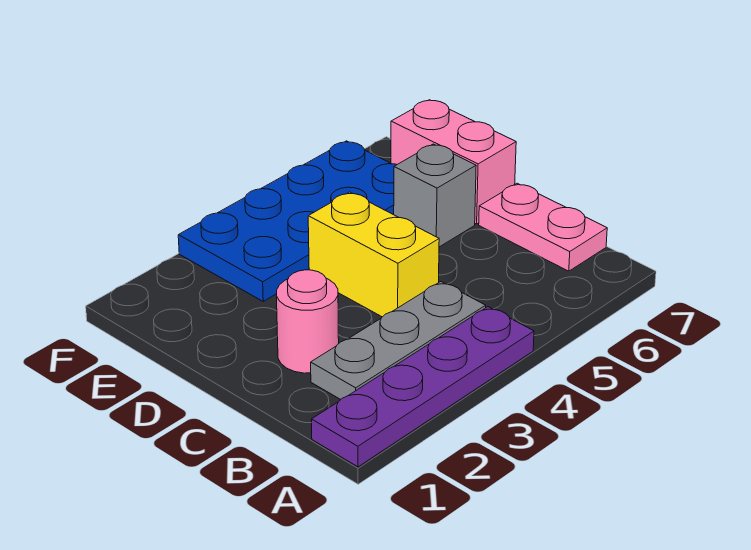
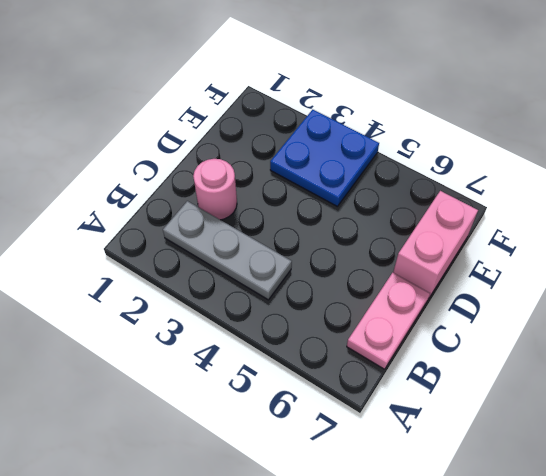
blue 2x2 plate [270,110,379,207] -> blue 2x4 plate [178,141,397,301]
none -> purple 1x4 plate [312,307,534,467]
none -> yellow 1x2 brick [308,192,439,317]

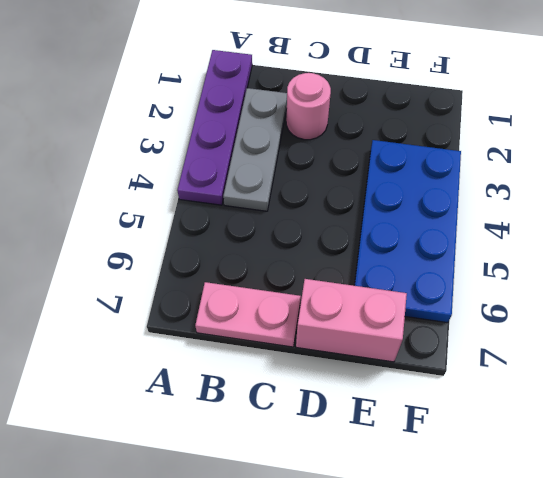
none -> yellow 1x2 brick [308,192,439,317]
none -> grey 1x1 brick [394,144,476,247]

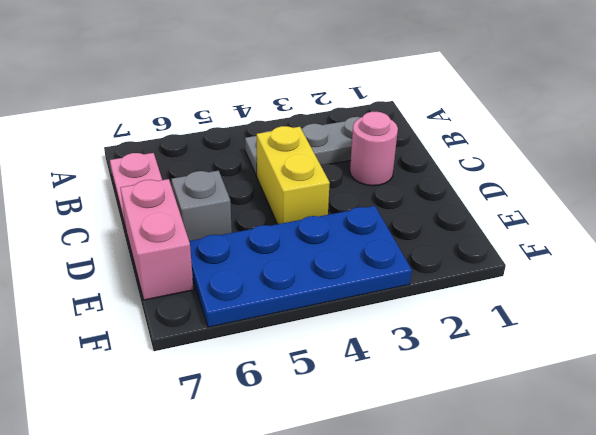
none -> purple 1x4 plate [312,307,534,467]

